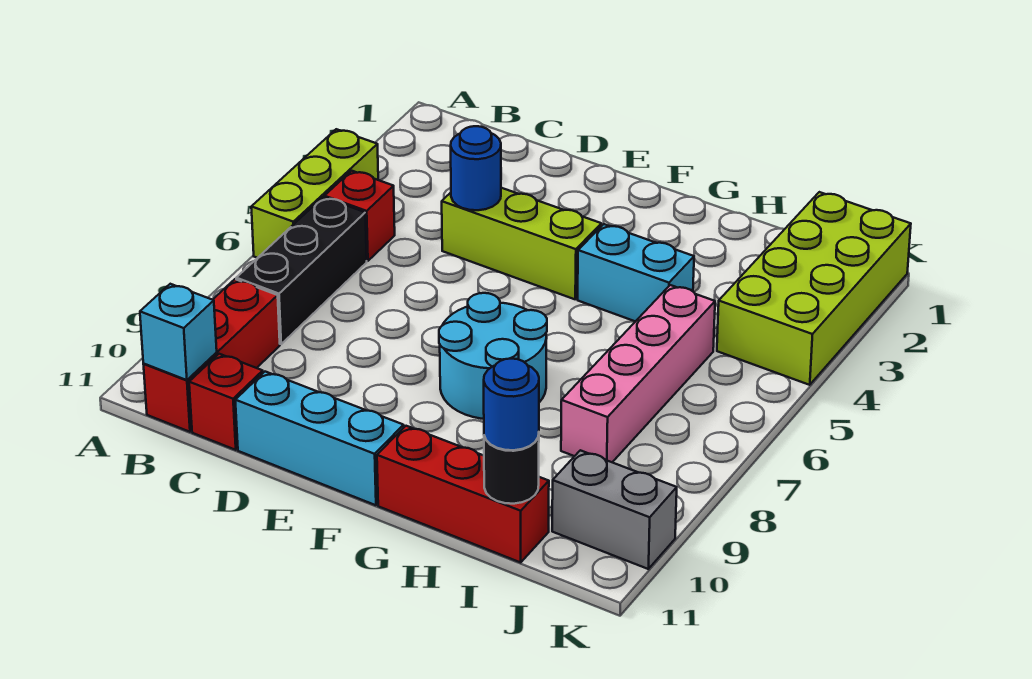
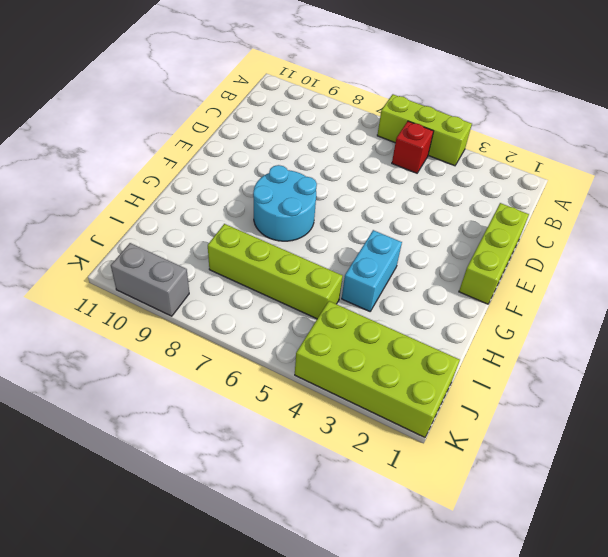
lime 1x3 brick [459,203,529,304] -> lime 1x3 brick moved to [442,188,601,299]
lime 1x4 brick [208,224,343,319] -> pink 1x4 brick [561,285,715,462]
grey 1x2 brick [111,243,189,316] -> grey 1x2 brick turned to [552,450,677,569]
none -> black 1x3 brick [236,197,367,344]
none -> red 1x3 brick [143,279,280,432]
none -> red 1x1 brick [189,354,263,450]

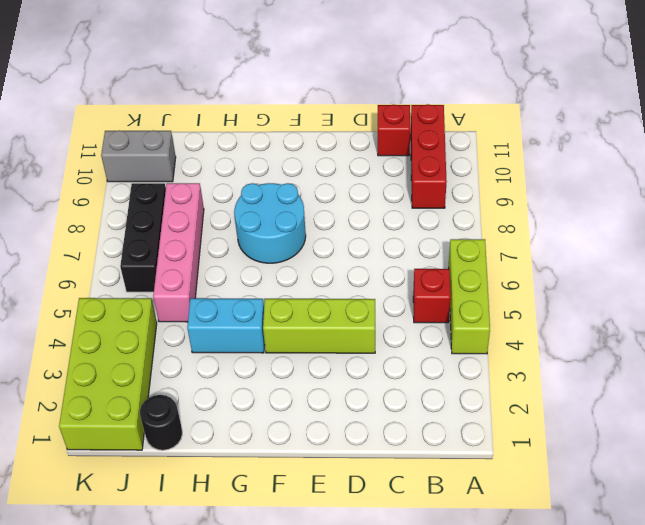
black 1x1 round brick [140,395,182,450] -> black 1x1 round brick moved to [484,435,539,504]
black 1x3 brick [120,183,166,292] -> black 1x3 brick moved to [236,197,367,344]
none -> cyan 1x3 brick [235,372,404,505]
none -> red 1x3 brick [377,426,549,562]
none -> cyan 1x1 brick [140,284,217,380]

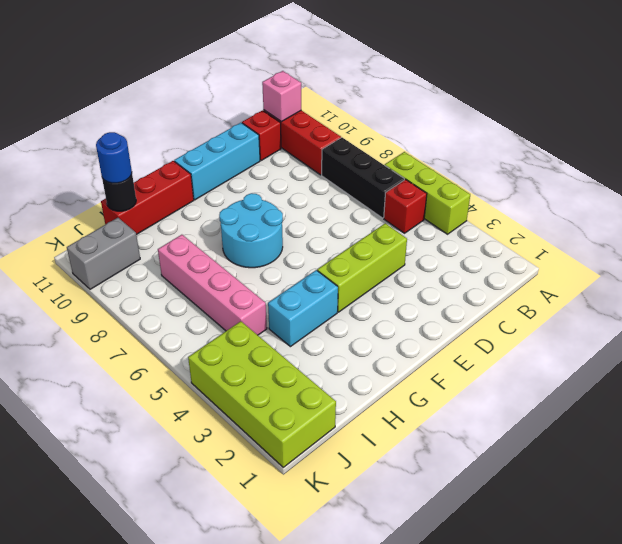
pink 1x1 brick [262,71,301,122] -> cyan 1x1 brick [140,284,217,380]
none -> blue 1x1 round brick [451,126,501,210]

